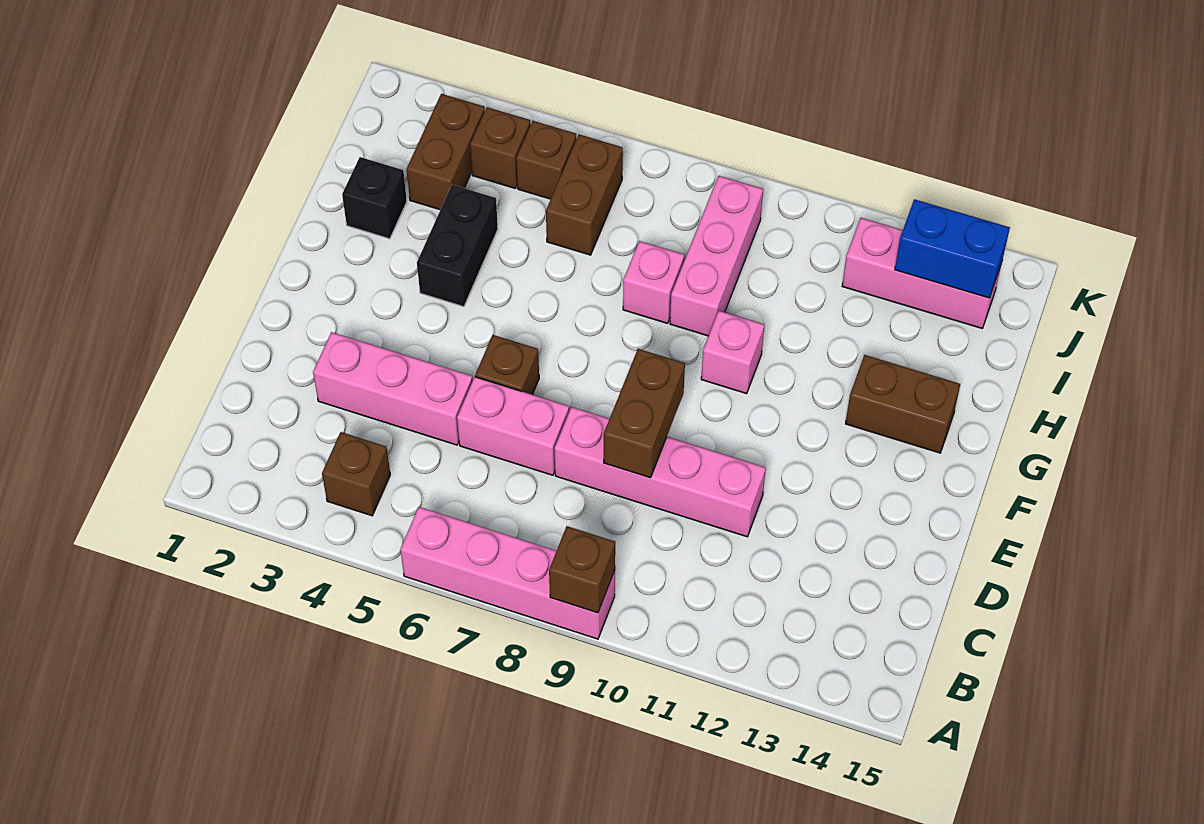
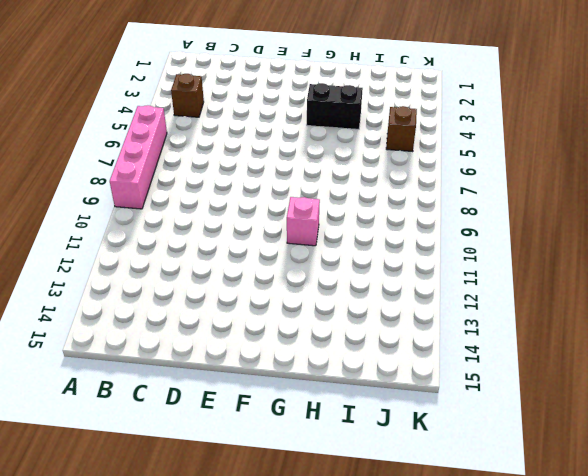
none -> pink 1x3 brick [313,332,473,445]
none -> pink 1x2 brick [457,377,569,475]
none -> pink 1x4 brick [555,407,766,537]

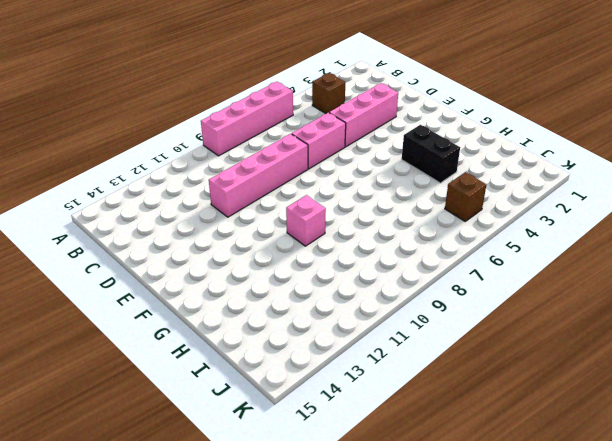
none -> brown 1x1 brick [475,335,539,395]
none -> brown 1x2 brick [846,355,960,453]
none -> black 1x1 brick [342,157,407,239]

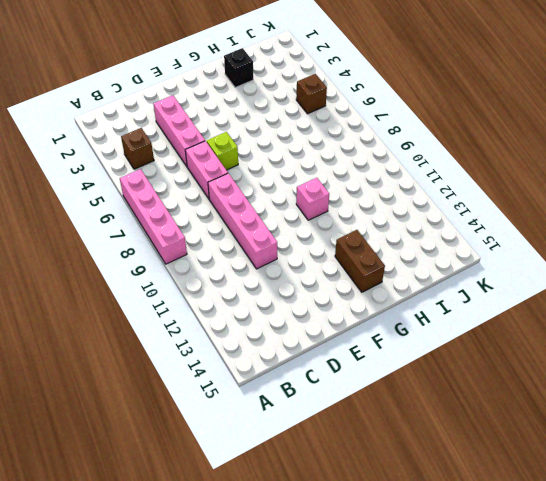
lime 1x1 brick [207,132,238,170] -> brown 1x1 brick [475,335,539,395]
none -> black 1x2 brick [417,185,498,307]
none -> pink 1x1 brick [623,241,684,323]
none -> pink 1x3 brick [670,176,763,336]

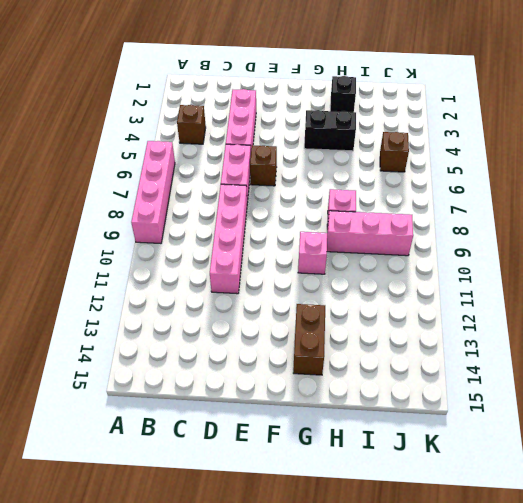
none -> brown 1x2 brick [407,94,485,210]
none -> brown 1x2 brick [546,135,623,255]
none -> brown 1x1 brick [470,107,531,189]

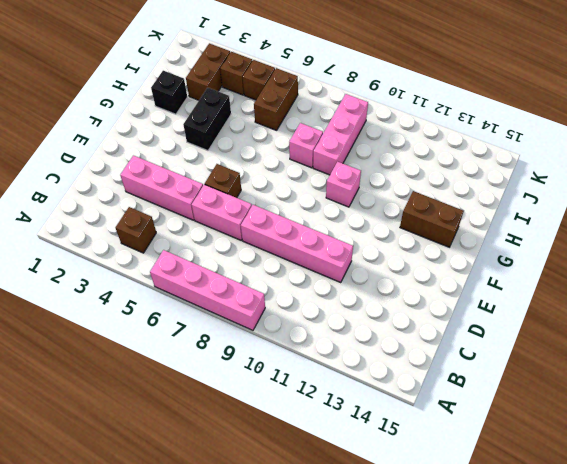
none -> pink 1x3 brick [842,218,1002,328]
none -> brown 1x1 brick [549,526,615,613]
none -> brown 1x2 brick [604,349,685,478]

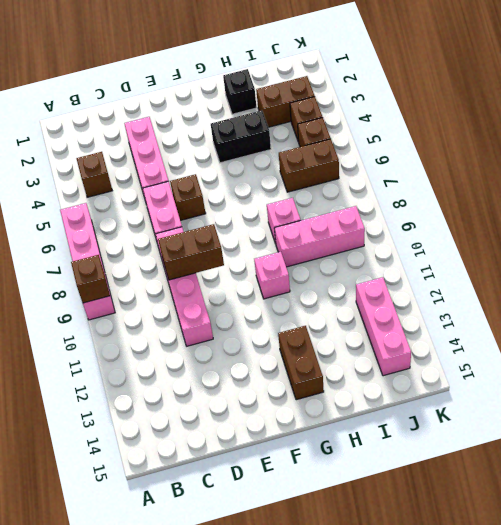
none -> blue 1x2 brick [895,199,1010,298]

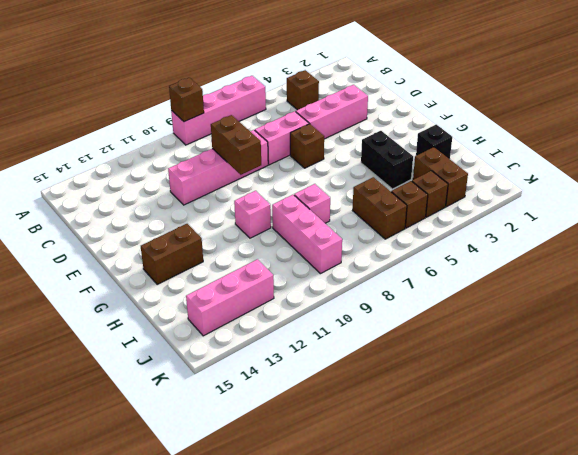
none -> blue 1x2 brick [895,199,1010,298]

